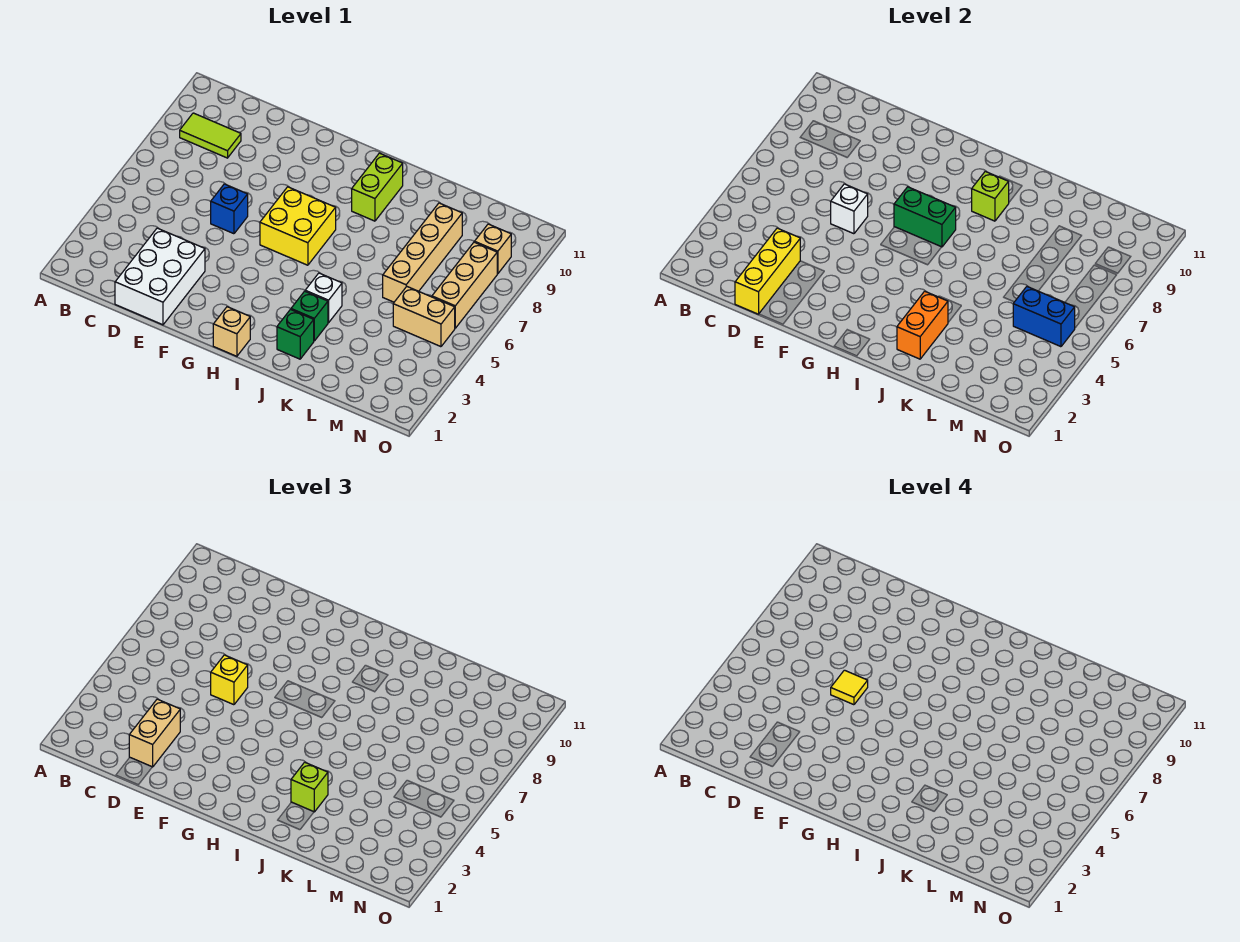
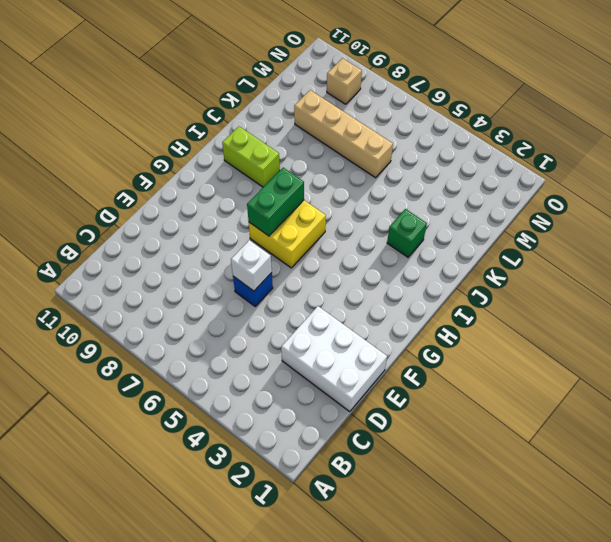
none -> lime 1x2 tile [180,113,241,158]
none -> tan 1x1 brick [213,307,250,356]
none -> green 1x1 brick [277,310,314,359]

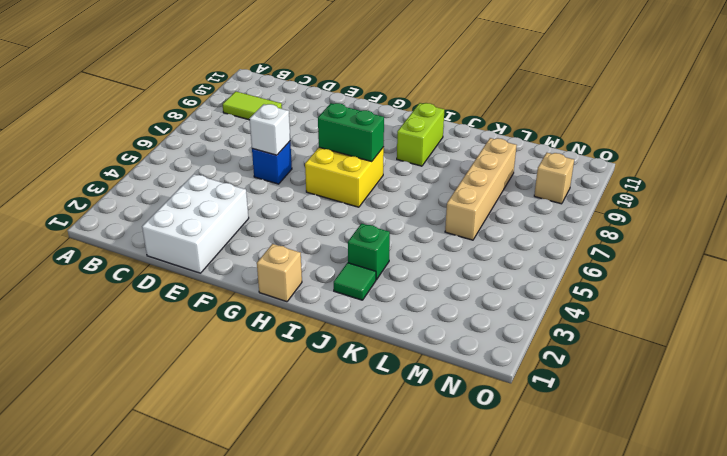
green 1x1 tile [334,263,376,300] -> green 1x1 brick [277,310,314,359]
none -> white 1x1 brick [305,273,342,323]
none -> tan 1x2 brick [393,287,455,347]
none -> tan 1x3 brick [432,242,497,328]

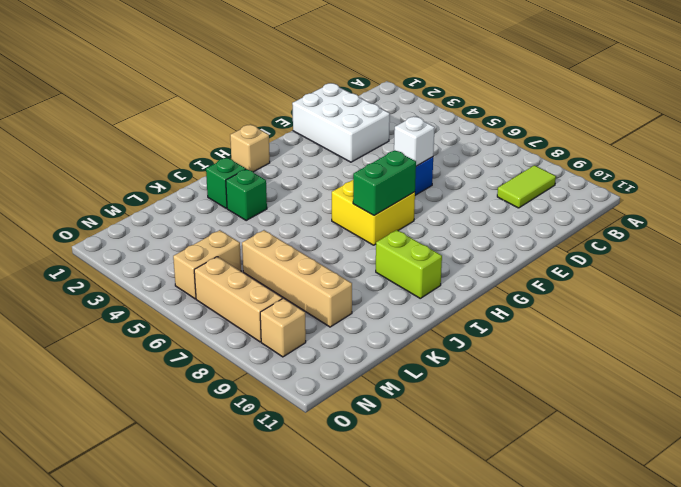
none -> white 1x1 brick [305,273,342,323]
none -> yellow 1x3 brick [735,228,800,314]
none -> lime 1x1 brick [972,171,1009,221]

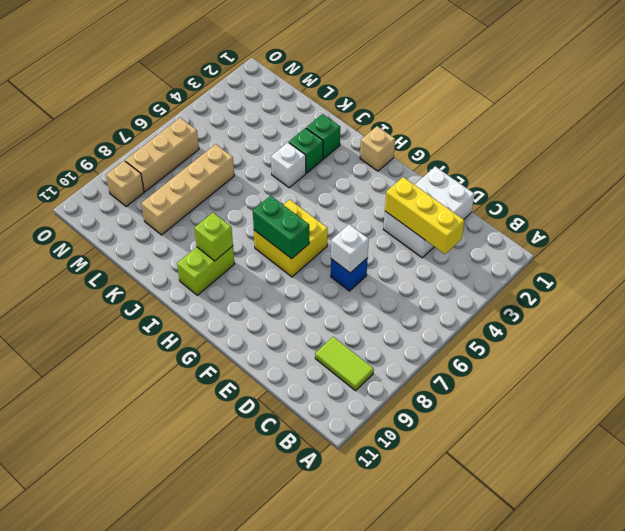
yellow 1x3 brick [385,177,464,254] -> yellow 1x3 brick turned to [735,228,800,314]
none -> tan 1x2 brick [393,287,455,347]
none -> orange 1x2 brick [897,291,948,359]
none -> blue 1x2 brick [1013,287,1075,347]

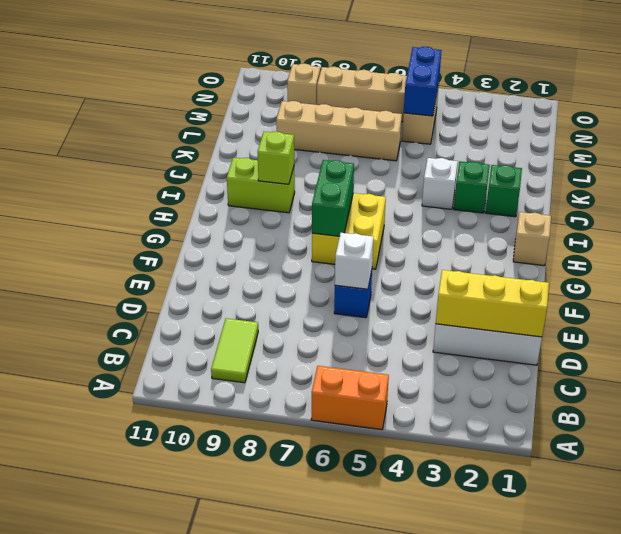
orange 1x2 brick [311,366,389,430] -> orange 1x2 brick moved to [897,291,948,359]
none -> tan 1x2 brick [129,699,180,767]
none -> yellow 1x1 brick [211,655,248,705]
none -> lime 1x1 brick [291,762,328,812]

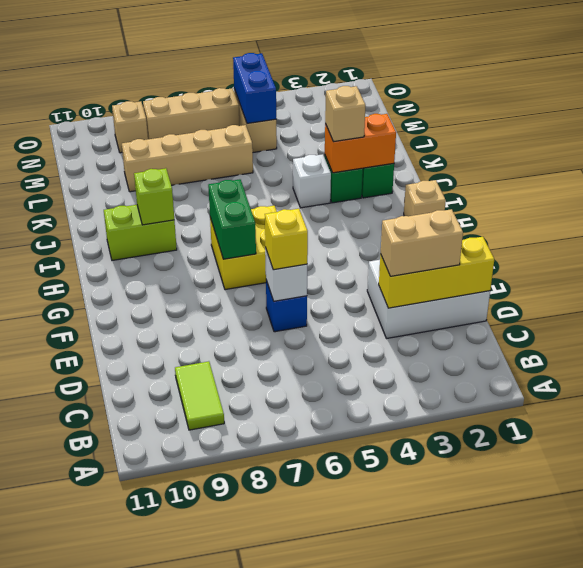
tan 1x1 brick [325,86,365,142] -> lime 1x1 brick [291,762,328,812]
none -> yellow 1x1 tile [831,670,868,705]

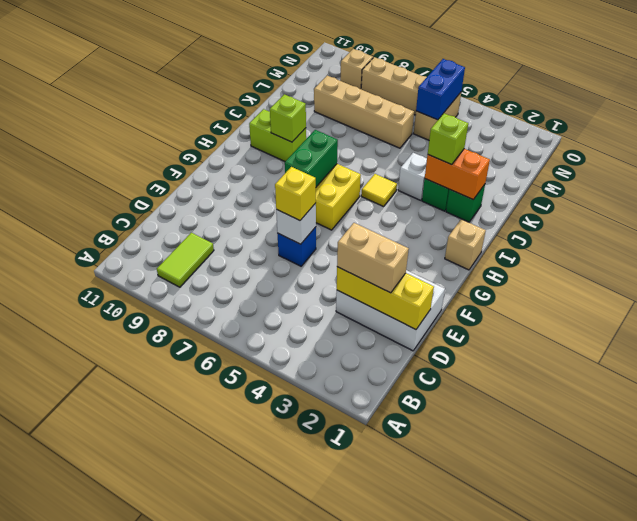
yellow 1x1 tile [361,174,397,207] -> yellow 1x1 tile moved to [831,670,868,705]

